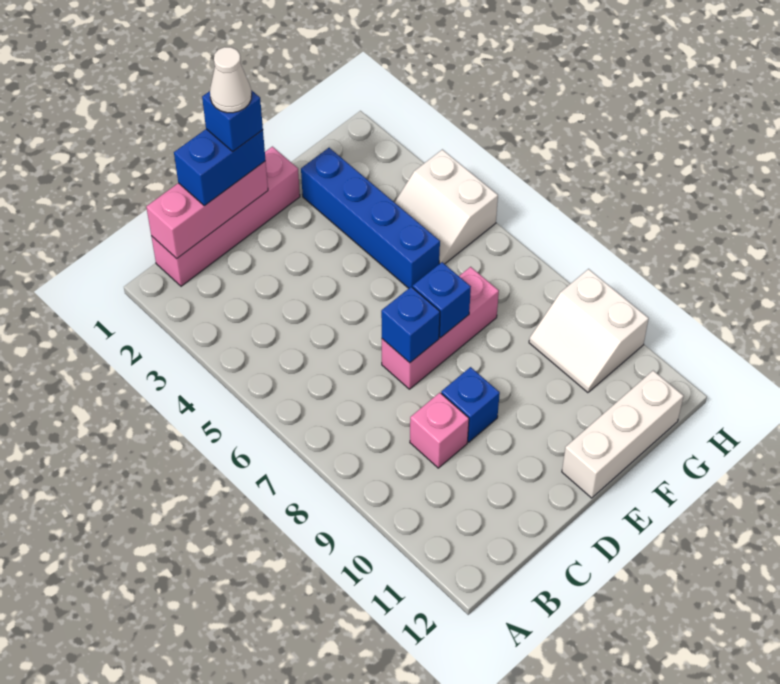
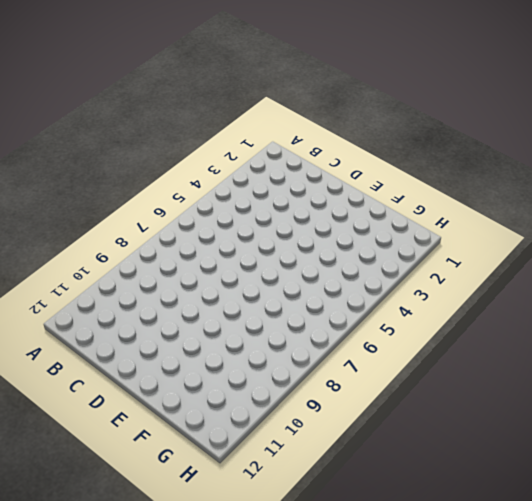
none -> pink 1x4 brick [151,147,300,286]
none -> pink 1x1 brick [410,393,469,468]
none -> pink 1x3 brick [382,267,499,389]

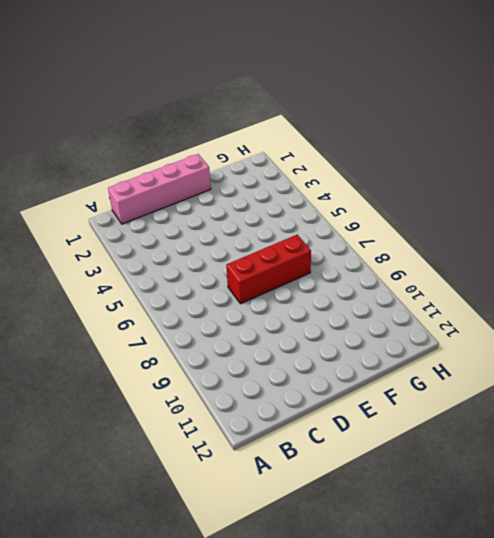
red 1x3 brick [226,235,311,304] -> pink 1x3 brick [382,267,499,389]
none -> pink 1x1 brick [410,393,469,468]
none -> blue 1x1 brick [441,367,500,442]
none -> white 1x3 brick [562,371,684,498]

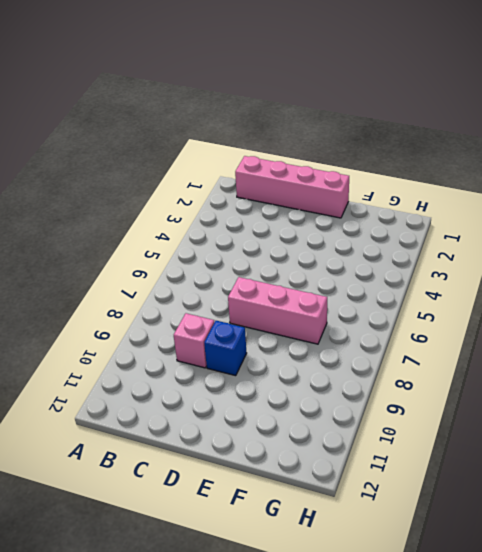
none -> white 1x3 brick [562,371,684,498]
none -> blue 1x4 brick [301,148,440,288]
none -> white 2x2 slope [395,149,498,264]

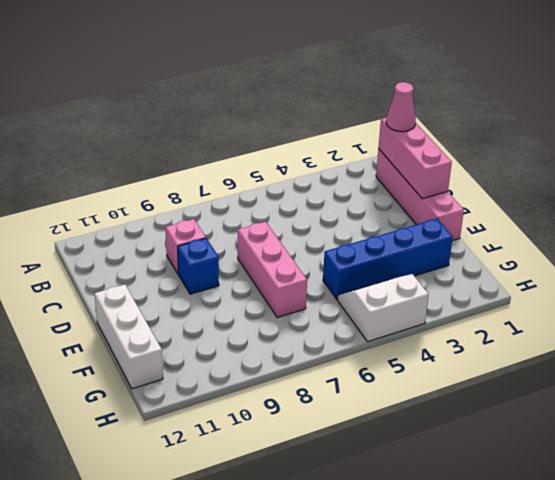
pink 1x1 cone [386,82,416,132] -> none
none -> white 2x2 slope [529,269,649,393]
none -> blue 1x1 brick [381,287,440,363]
none -> blue 1x1 brick [413,262,471,338]

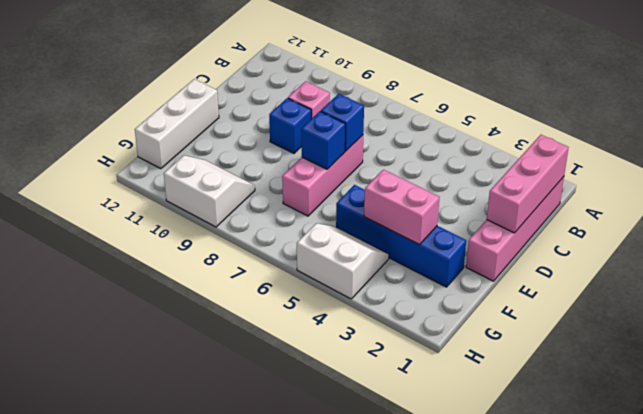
pink 1x2 brick [364,170,439,245] -> none
none -> blue 1x2 brick [174,129,266,206]
none -> blue 1x1 brick [202,90,263,151]
none -> white 1x1 cone [210,47,252,113]

